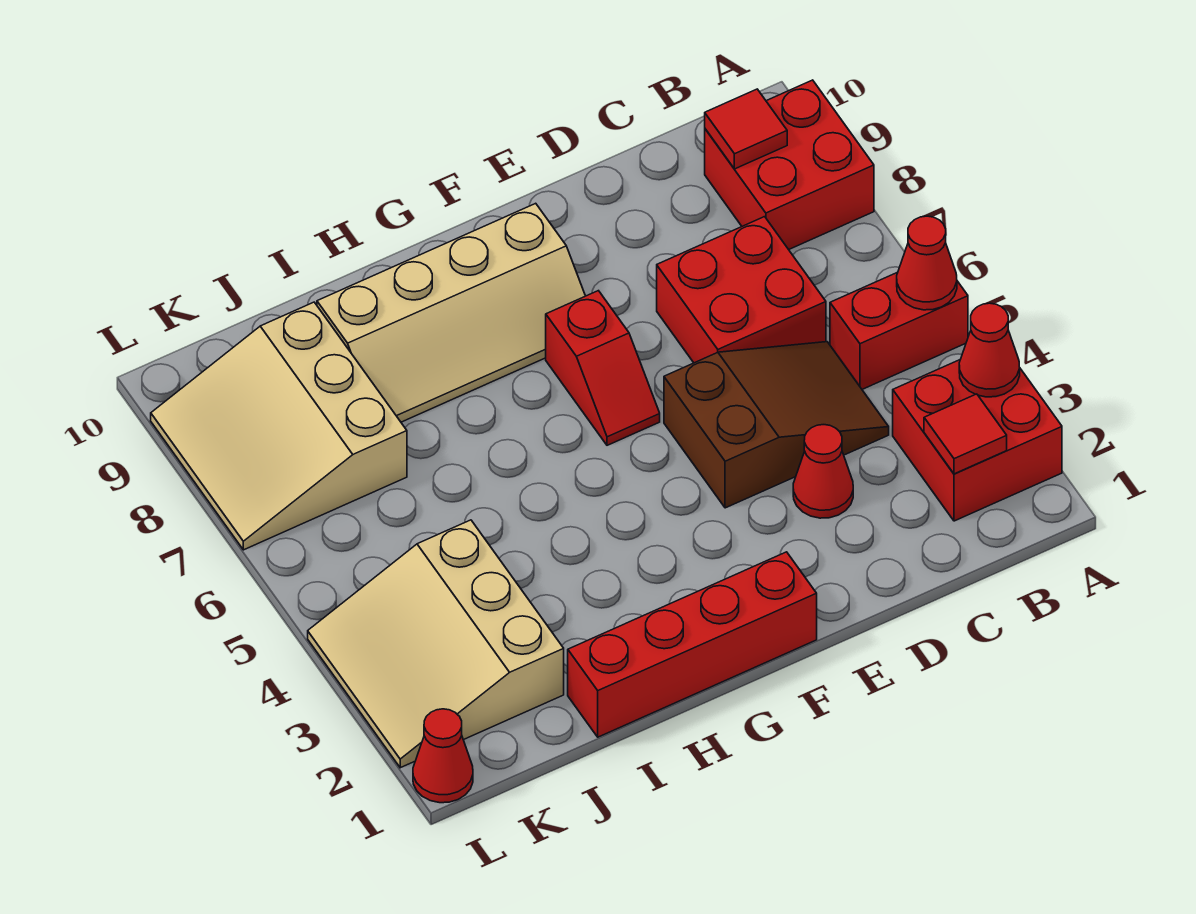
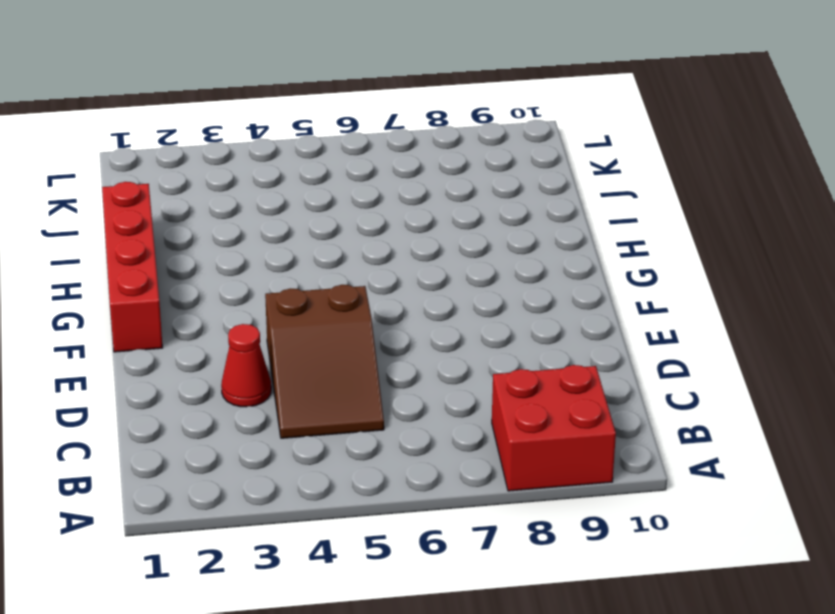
none -> red 2x2 brick [893,360,1062,521]
none -> red 1x2 brick [830,273,968,389]
none -> red 2x2 brick [657,217,826,363]

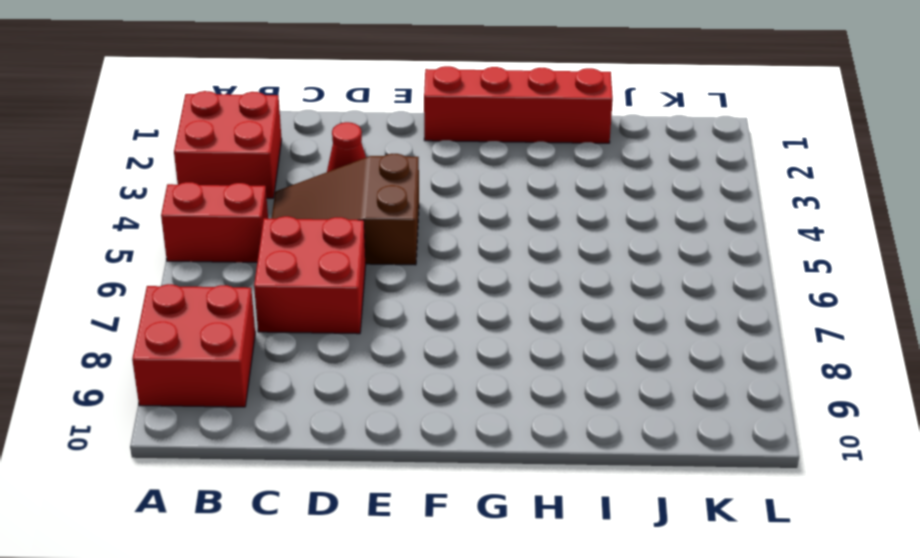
none -> red 1x2 slope [546,291,660,445]
none -> tan 2x4 slope [317,203,585,422]
none -> tan 3x3 slope [308,520,564,768]

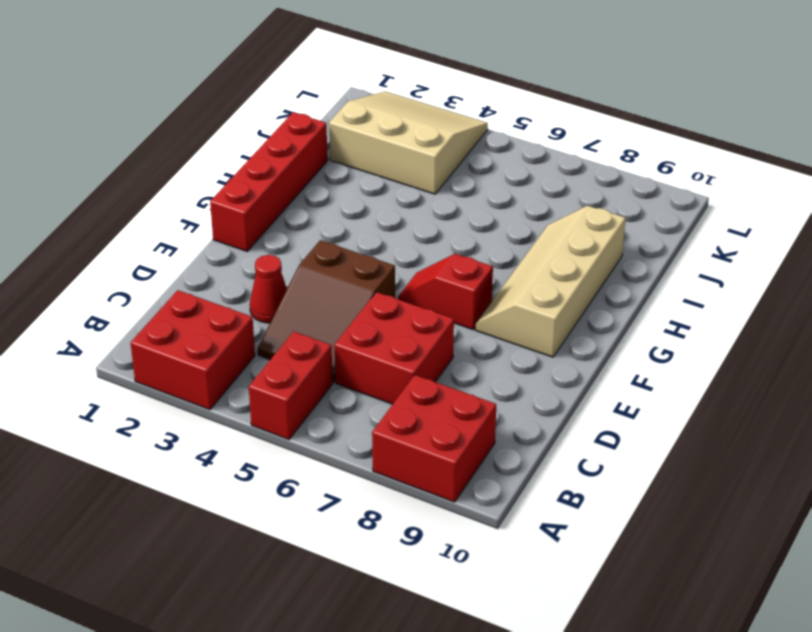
none -> tan 3x3 slope [151,302,407,550]
none -> red 1x1 cone [413,709,473,803]
none -> red 1x1 cone [959,303,1020,397]

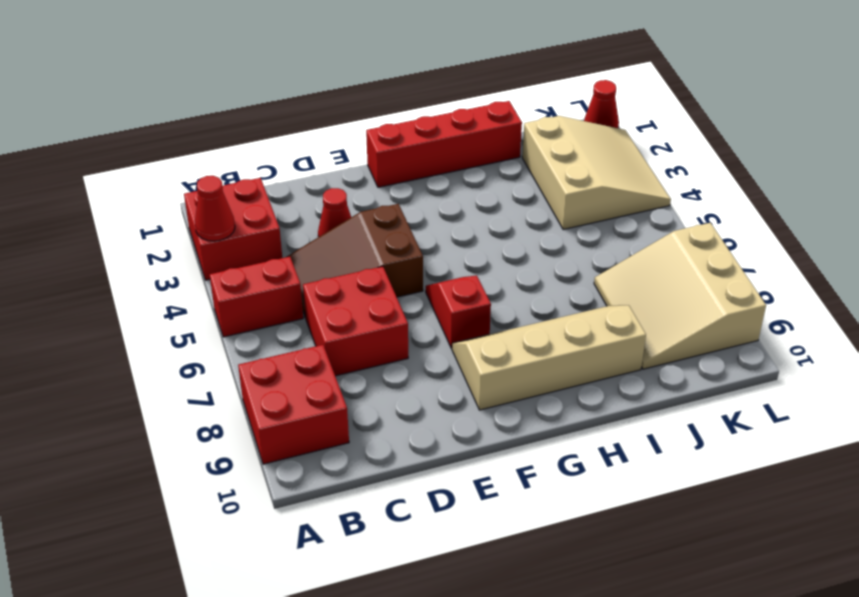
tan 3x3 slope [594,223,766,369] -> tan 3x3 slope turned to [151,302,407,550]
none -> red 1x1 cone [897,216,957,310]
none -> red 1x1 tile [924,394,1007,474]
none -> red 1x1 tile [705,89,787,169]

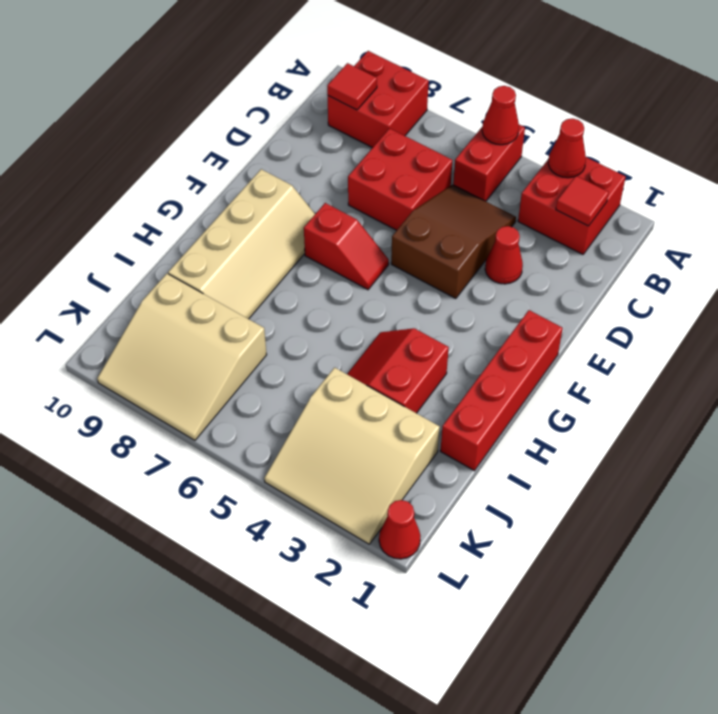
red 2x2 slope [347,328,449,413] -> none

